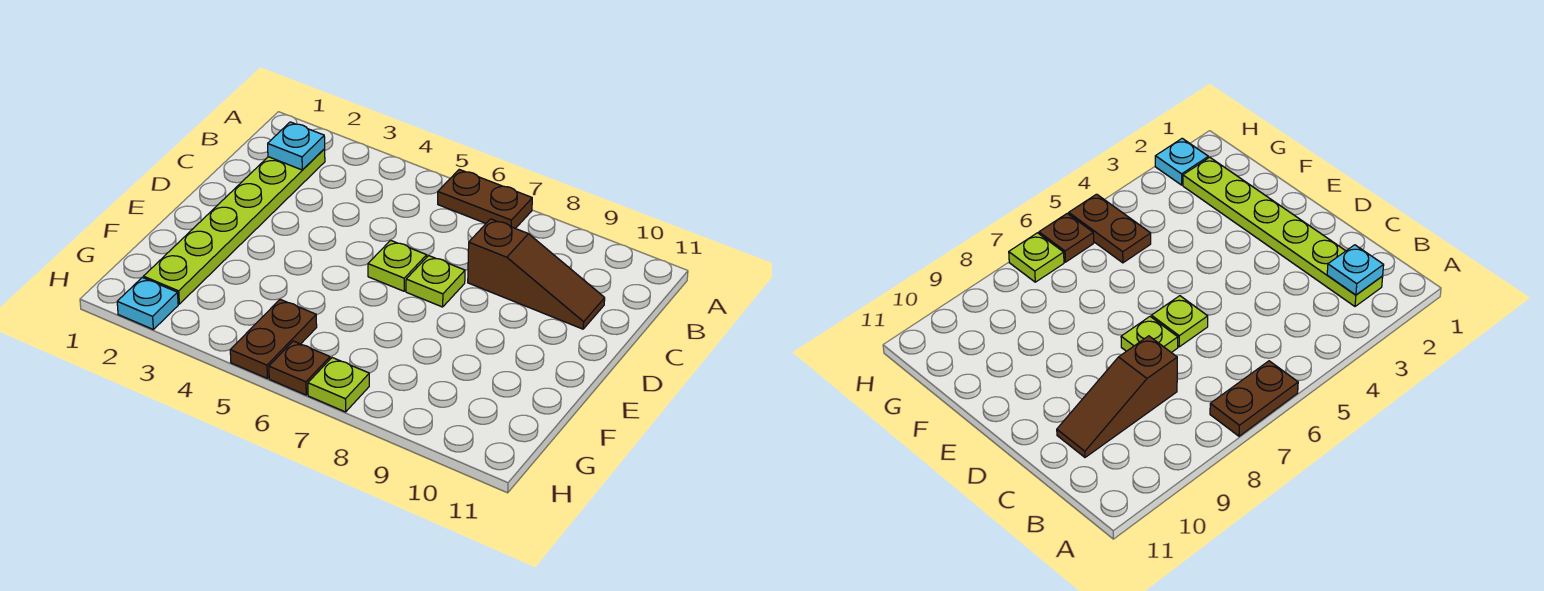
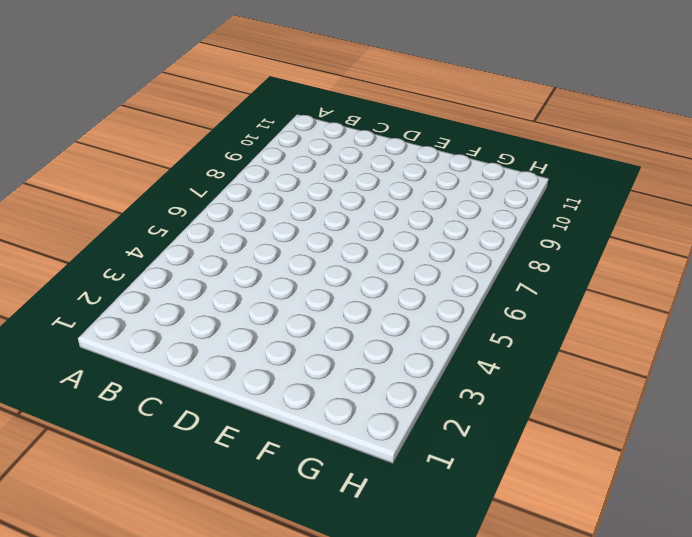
none -> brown 1x2 plate [438,169,532,228]
none -> lime 1x6 plate [143,149,325,304]

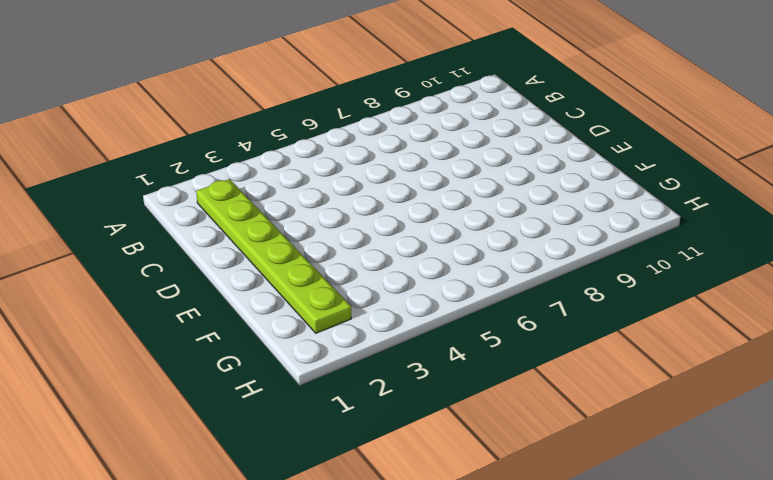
none -> brown 1x2 plate [438,169,532,228]
none -> brown 1x3 slope [468,219,605,329]

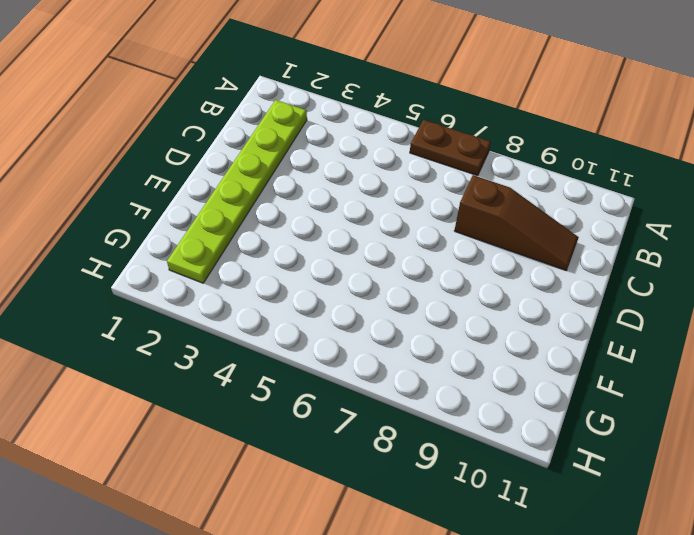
none -> lime 1x1 plate [368,240,427,291]
none -> lime 1x1 plate [406,256,465,307]

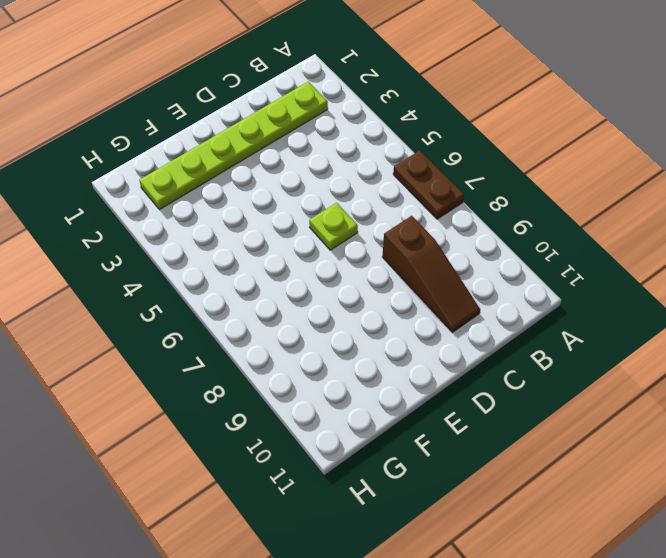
none -> lime 1x1 plate [406,256,465,307]
none -> brown 1x2 plate [230,299,317,378]

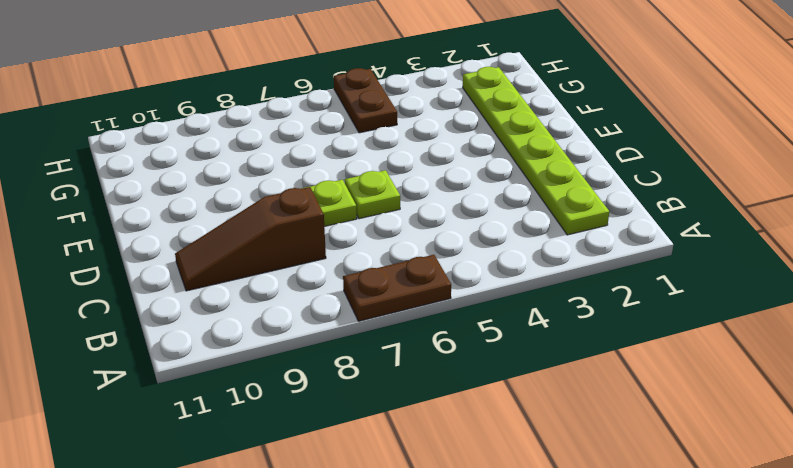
none -> cyan 1x1 plate [117,277,178,329]
none -> brown 1x1 plate [269,341,330,395]

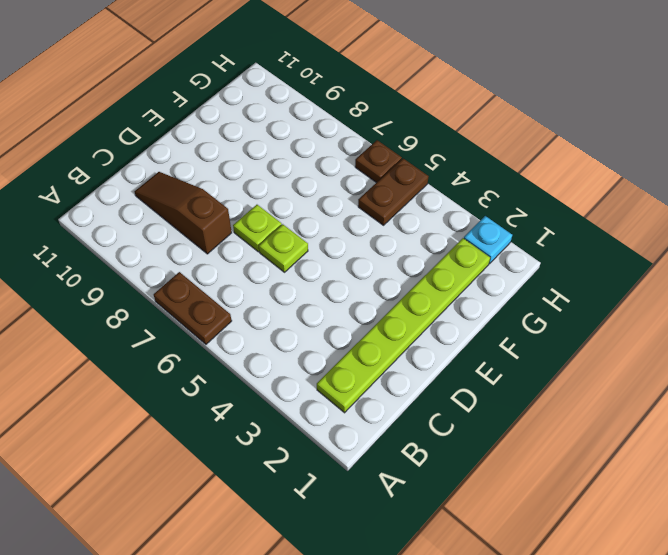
none -> lime 1x1 plate [308,358,369,412]
none -> cyan 1x1 plate [268,122,325,170]

